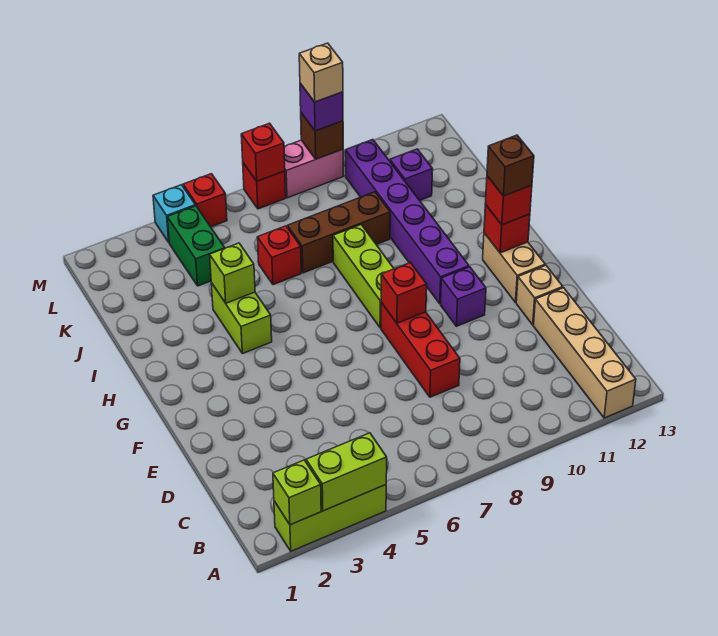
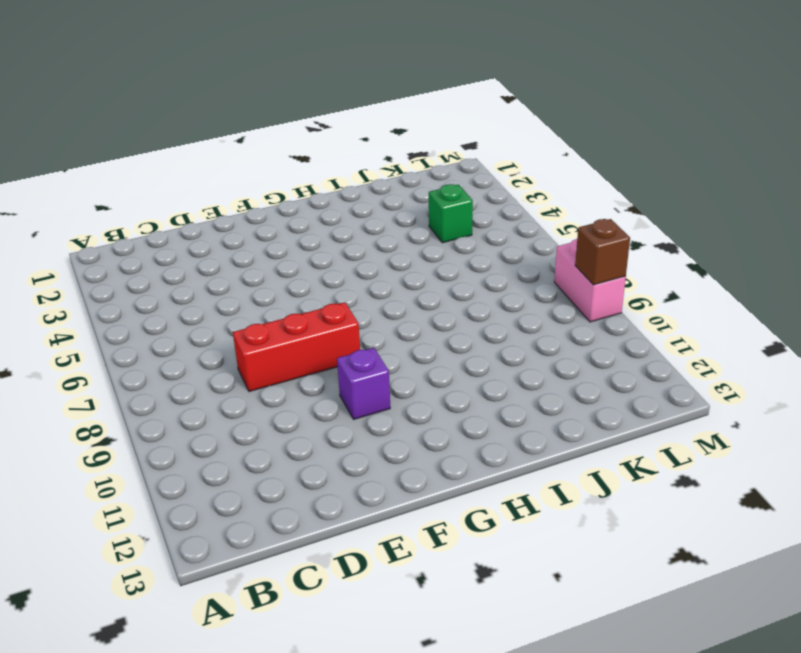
green 1x1 brick [429,184,473,243] -> green 1x2 brick [167,206,225,286]
none -> lime 1x3 brick [274,485,386,551]
none -> tan 1x4 brick [534,288,636,418]
none -> tan 1x1 brick [516,265,563,325]

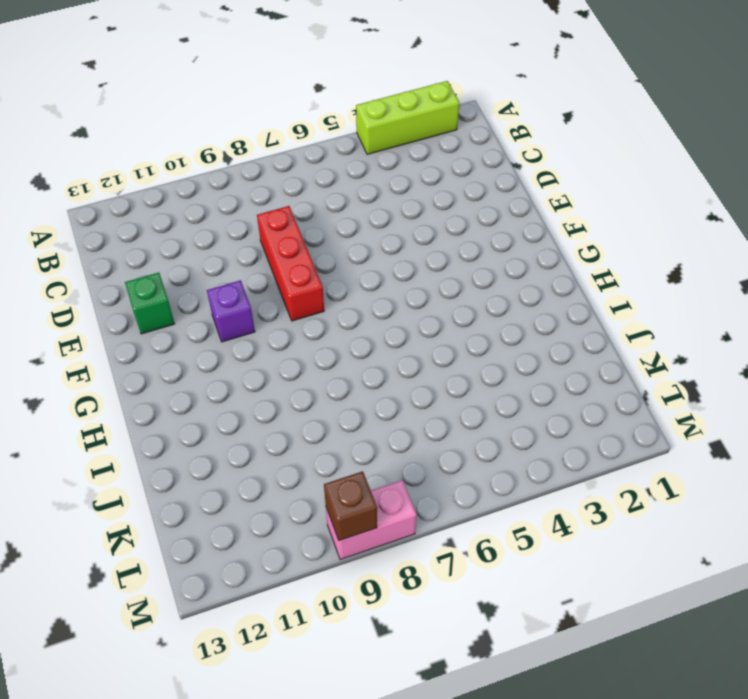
green 1x1 brick [125,273,175,334] -> tan 1x1 brick [516,265,563,325]
none -> tan 1x4 brick [534,288,636,418]
none -> tan 1x2 brick [483,233,545,303]
none -> lime 1x3 brick [333,225,394,328]

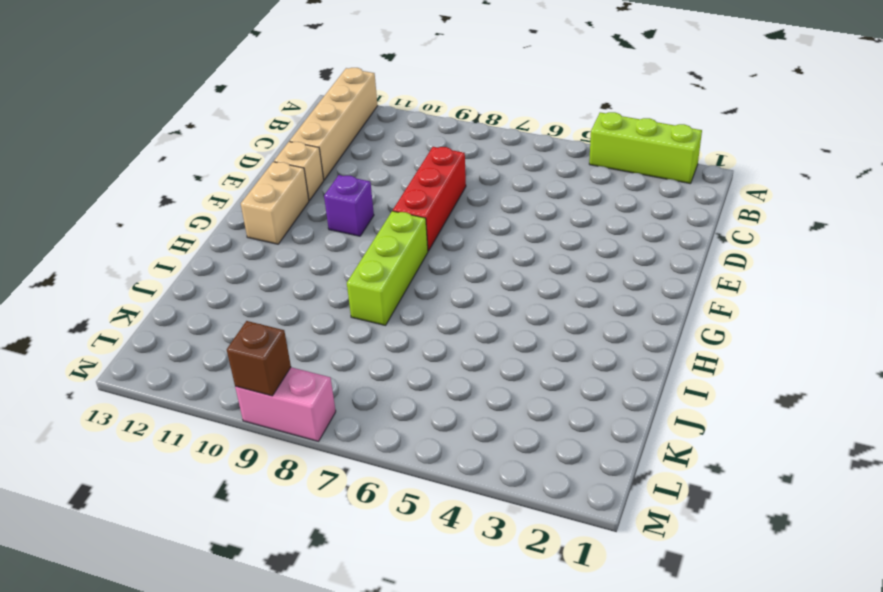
none -> purple 1x6 brick [345,140,469,304]
none -> lime 1x2 brick [211,283,272,354]
none -> red 1x1 brick [257,226,301,285]

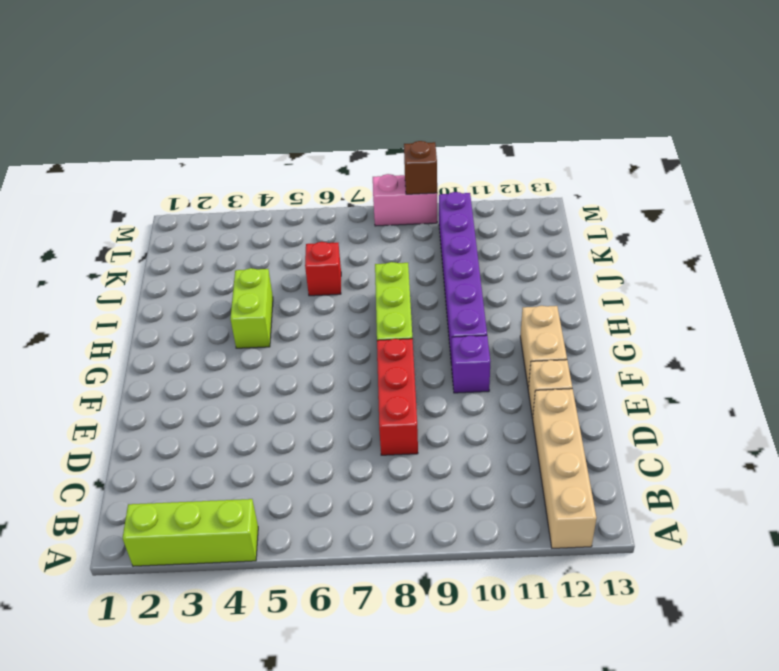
none -> brown 1x3 brick [288,192,390,273]
none -> green 1x2 brick [167,206,225,286]
none -> purple 1x1 brick [390,149,433,200]

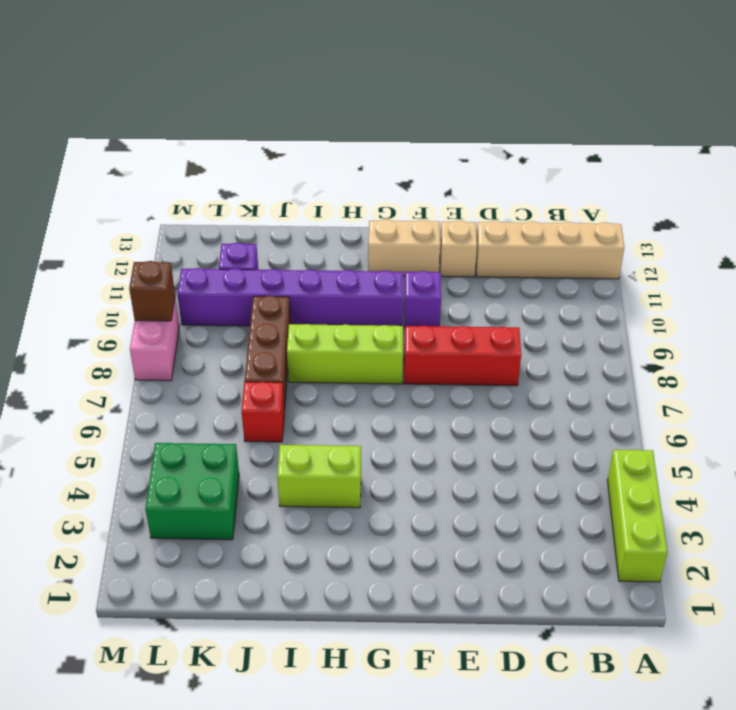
green 2x2 brick [145,443,239,540] -> green 1x2 brick [167,206,225,286]
none -> cyan 1x1 brick [153,185,195,242]
none -> red 1x1 brick [183,174,227,227]
none -> red 1x1 brick [243,163,286,209]

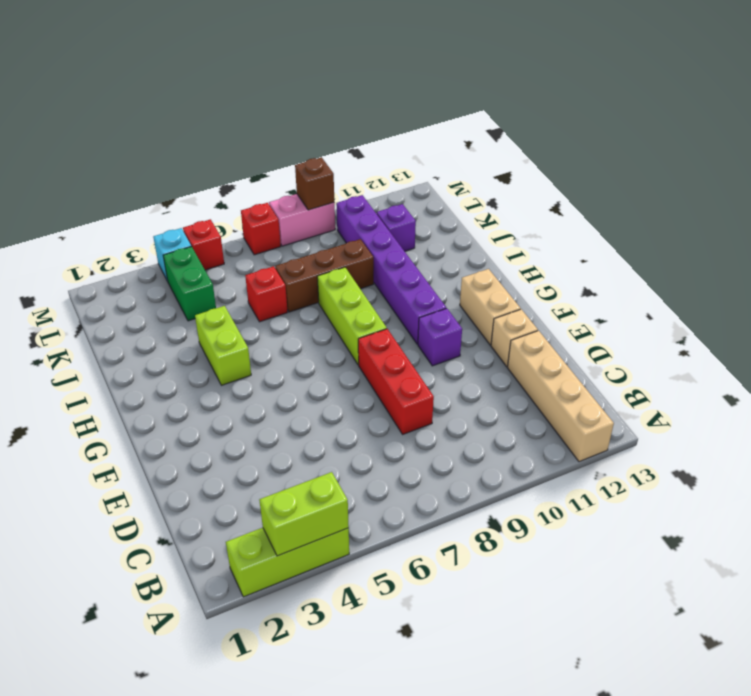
none -> lime 1x1 brick [273,460,321,525]
none -> red 1x1 brick [381,263,427,323]
none -> red 1x1 brick [484,205,530,253]

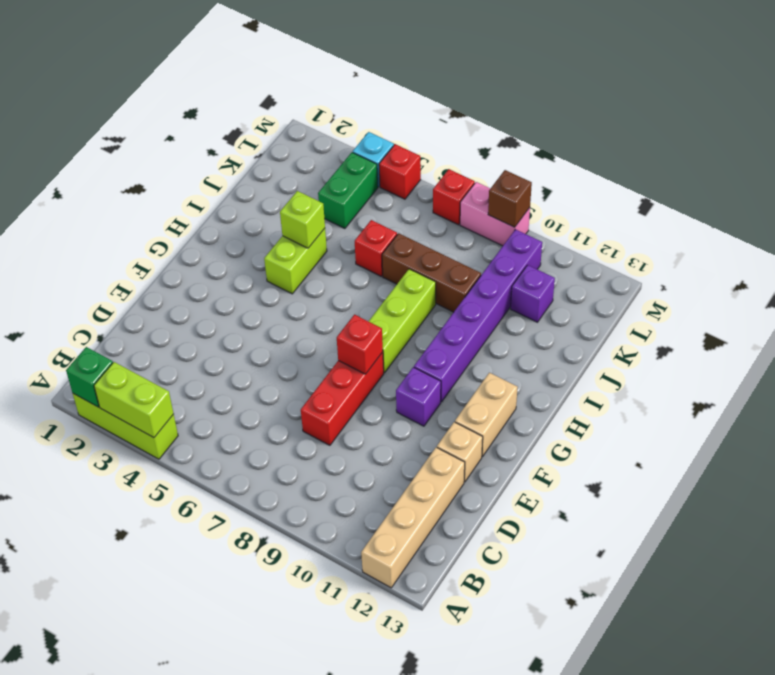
green 1x1 brick [66,347,113,407] -> lime 1x1 brick [273,460,321,525]
none -> red 1x1 brick [484,205,530,253]
none -> red 1x1 brick [241,123,285,181]
none -> red 1x1 brick [485,176,532,225]

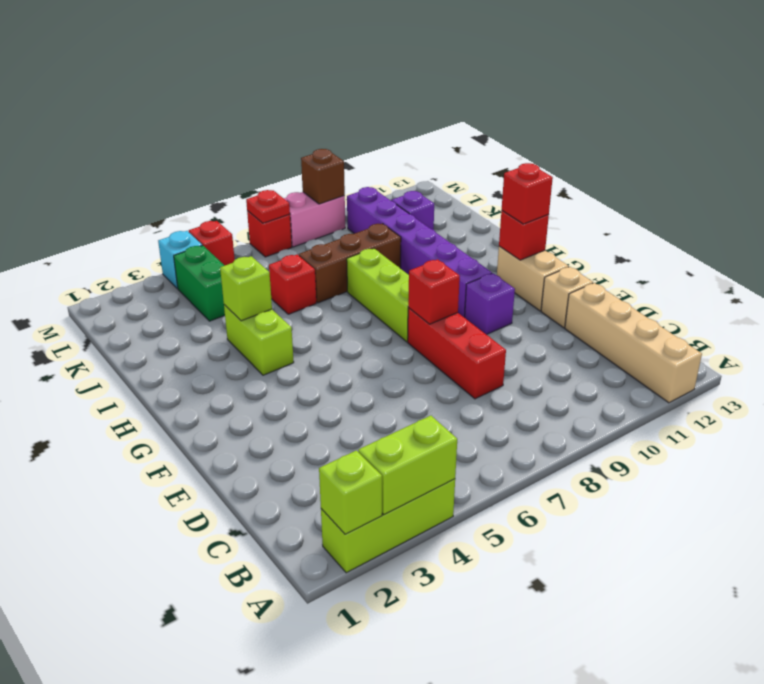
red 1x1 plate [246,190,290,223] -> red 1x1 brick [241,123,285,181]
none -> purple 1x1 brick [300,83,343,131]
none -> brown 1x1 brick [487,135,534,196]
none -> tan 1x1 brick [299,43,343,102]

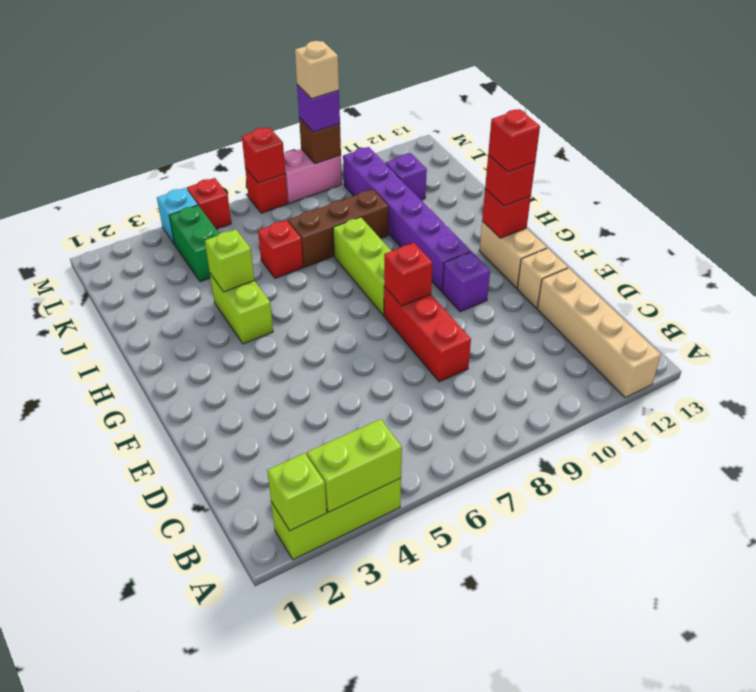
red 1x1 brick [488,109,540,172] -> brown 1x1 brick [487,135,534,196]

